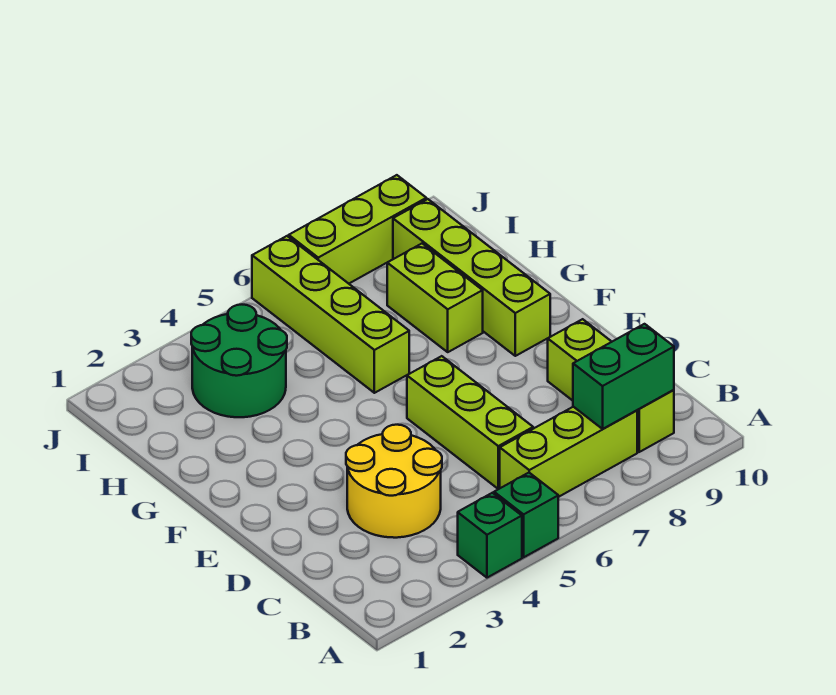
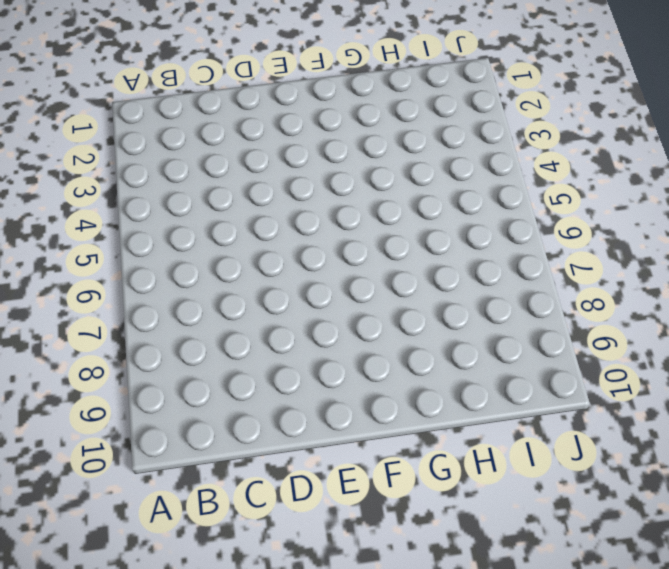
none -> green 1x1 brick [458,493,522,578]
none -> green 1x1 brick [494,473,558,557]
none -> lime 1x3 brick [500,407,637,497]

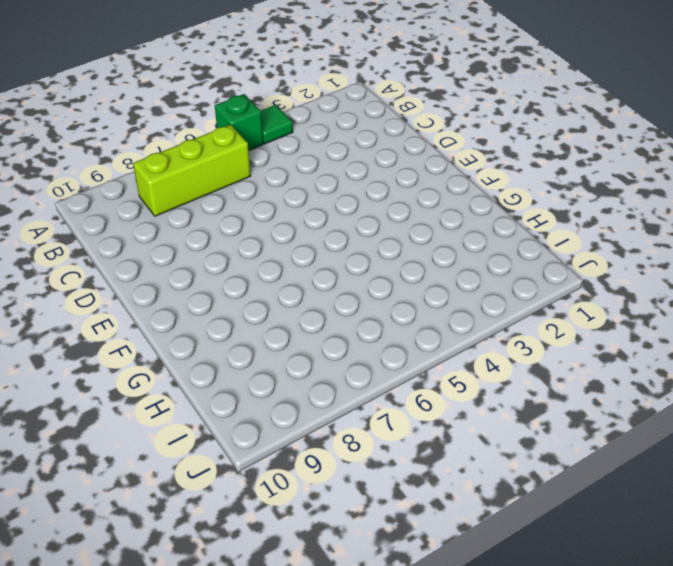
green 1x1 tile [261,105,293,144] -> green 1x1 brick [458,493,522,578]
none -> lime 1x3 brick [548,319,674,452]
none -> yellow 2x2 round brick [346,425,442,538]
none -> lime 1x3 brick [407,356,533,489]

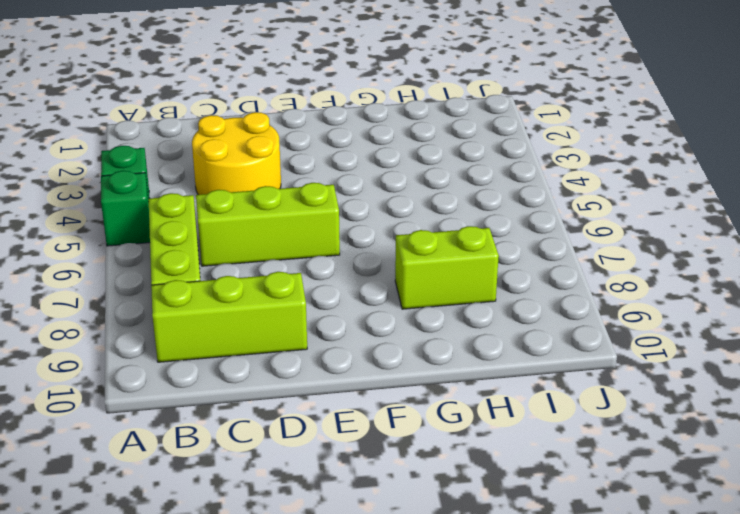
none -> lime 1x4 brick [393,199,550,356]
none -> lime 1x4 brick [252,236,409,393]
none -> green 2x2 round brick [191,304,287,417]

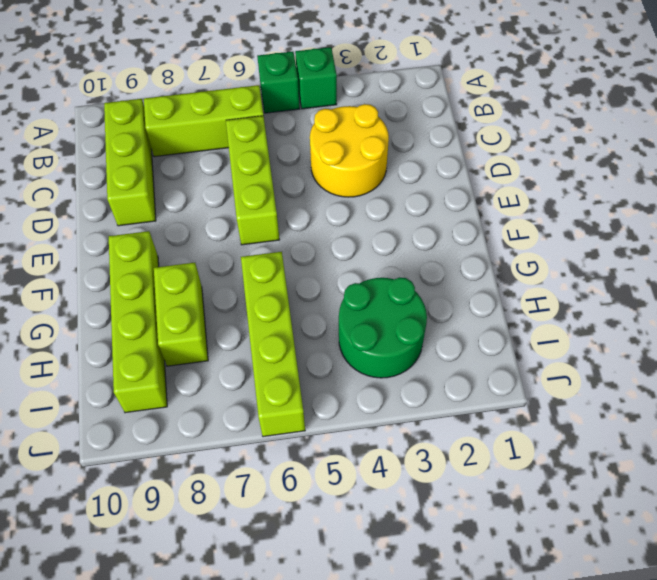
none -> lime 1x3 brick [289,175,426,284]
none -> green 1x2 brick [573,324,674,429]

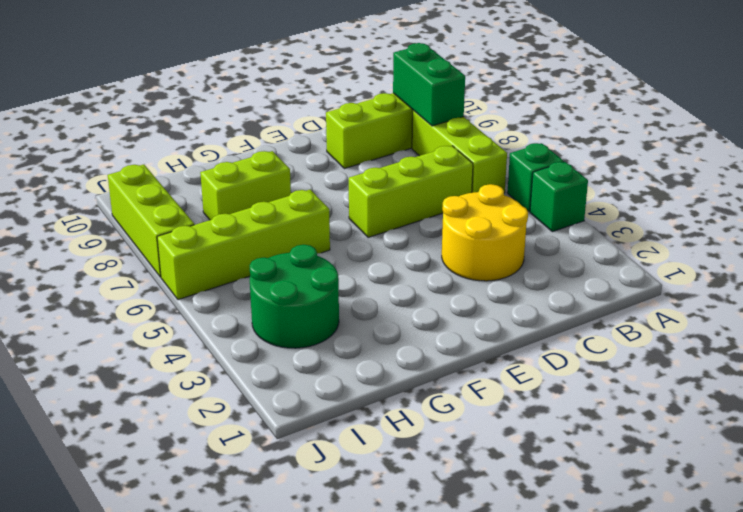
none -> lime 1x4 brick [393,199,550,356]

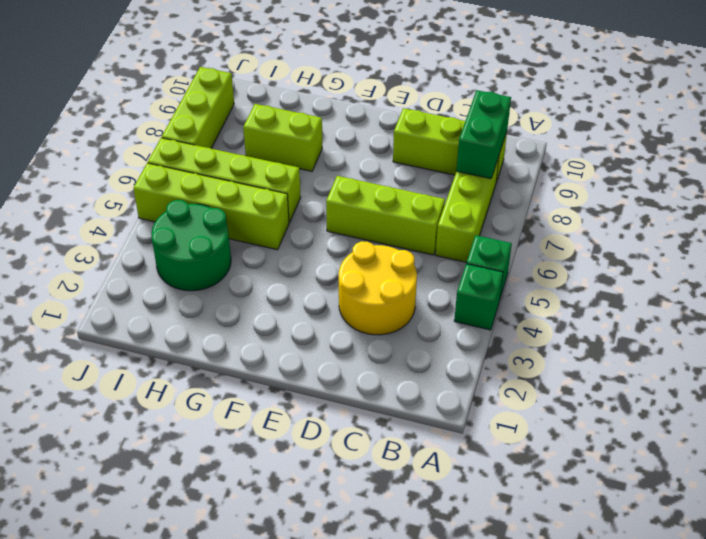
lime 1x4 brick [133,163,289,250] -> lime 1x4 brick moved to [393,199,550,356]

